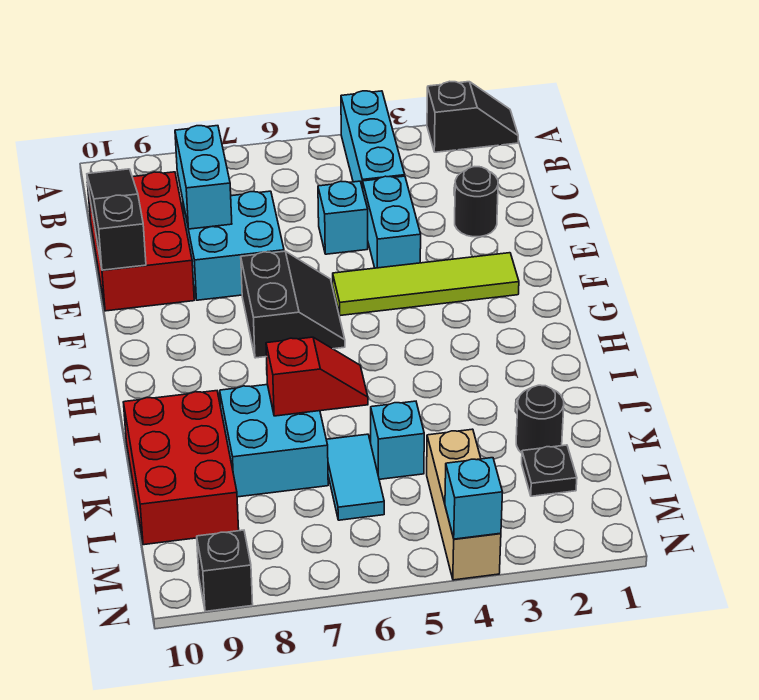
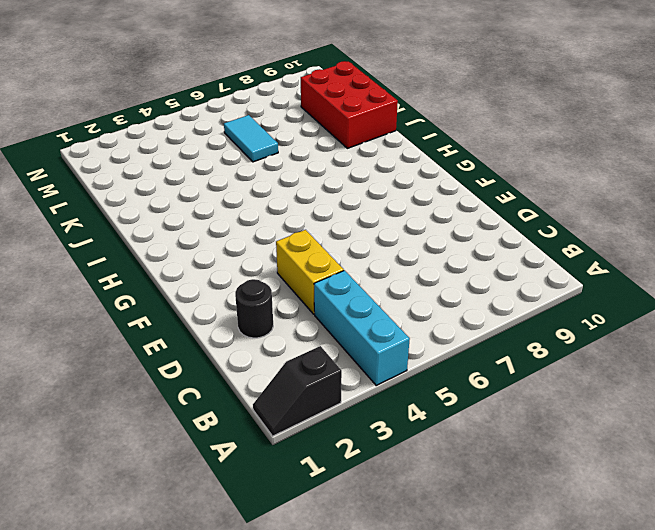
yellow 1x2 brick [276,230,344,314] -> cyan 1x2 brick [363,176,421,268]
none -> red 2x3 brick [88,172,194,311]
none -> cyan 1x1 brick [318,181,368,254]
none -> cyan 2x2 brick [183,191,284,300]

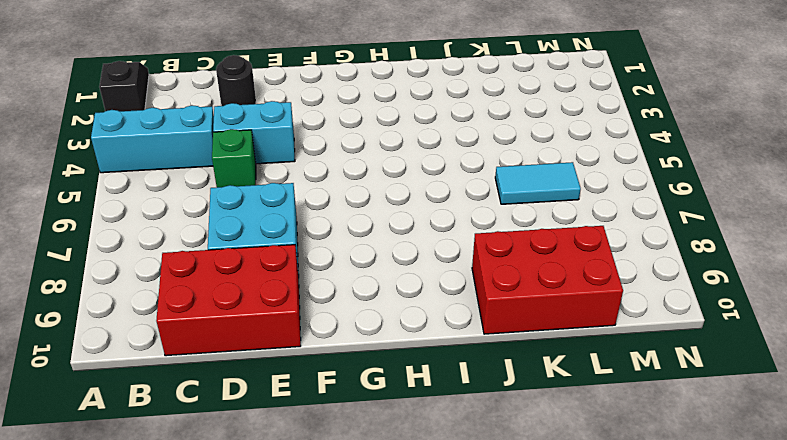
green 1x1 brick [212,129,256,187] -> cyan 1x1 brick [318,181,368,254]
none -> lime 1x4 tile [333,253,519,316]
none -> black 2x2 slope [241,251,345,358]
none -> cyan 2x2 brick [220,385,328,497]

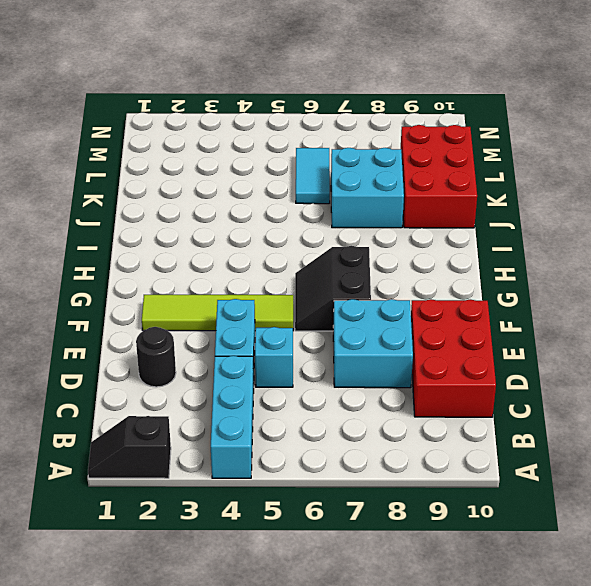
none -> black 1x1 round brick [516,385,564,453]
none -> cyan 1x1 brick [371,401,424,479]
none -> black 1x1 plate [522,445,577,496]

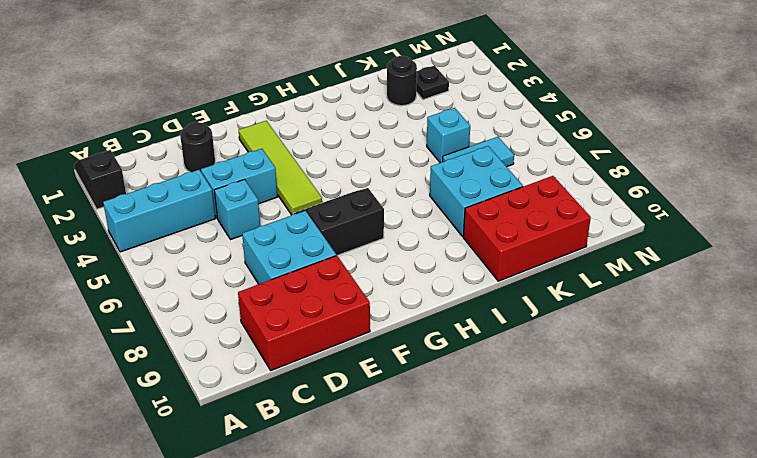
none -> tan 1x3 brick [427,429,501,580]
none -> black 1x1 brick [197,530,253,611]
none -> cyan 1x2 brick [175,126,232,229]

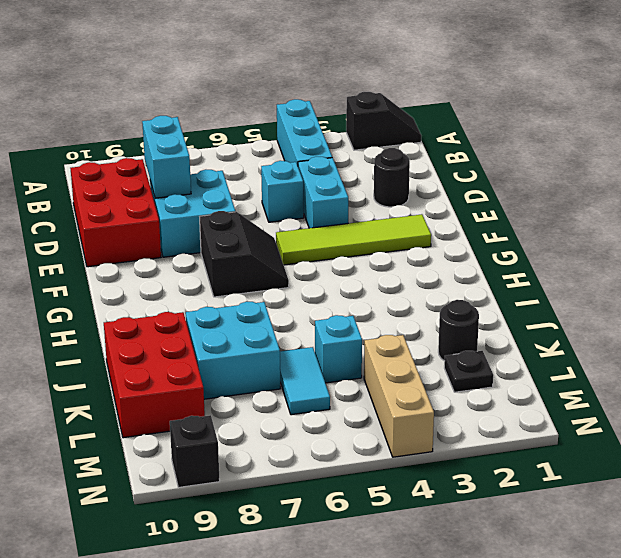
none -> black 1x3 slope [87,169,146,270]
none -> red 1x2 slope [266,337,368,416]
none -> cyan 1x1 brick [445,458,502,539]

